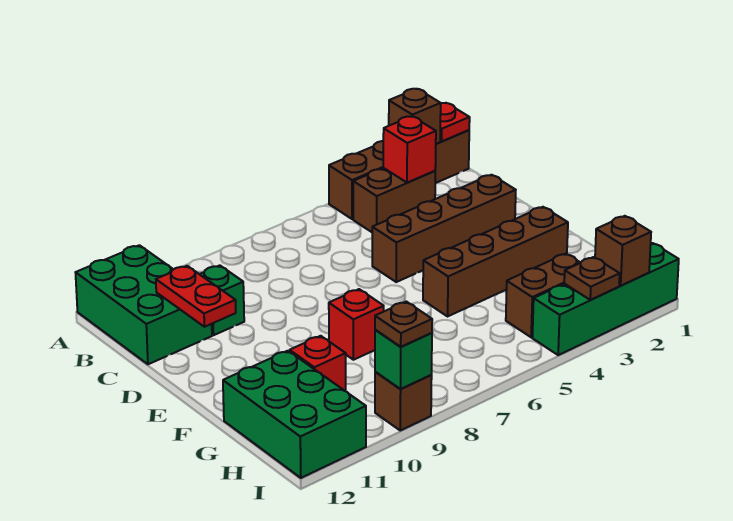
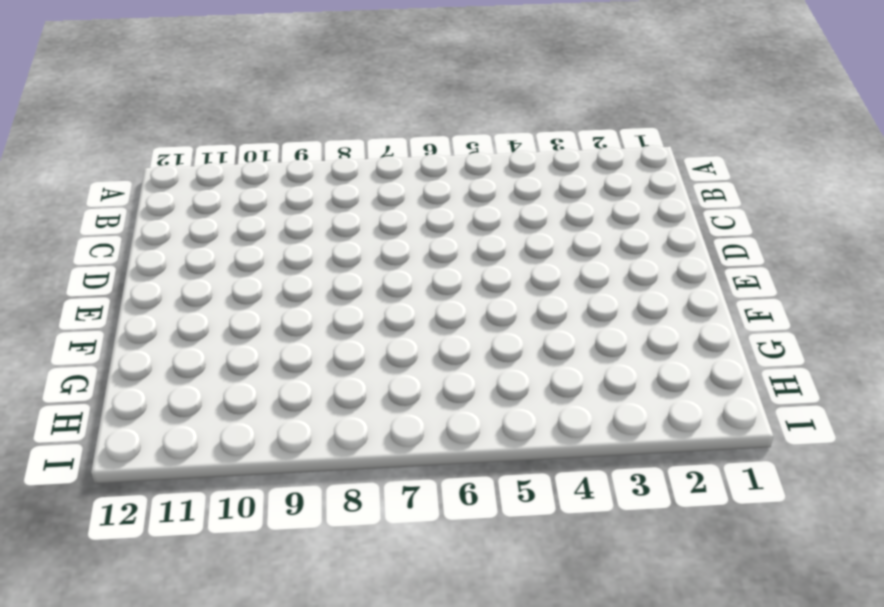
none -> brown 1x4 brick [329,130,469,219]
none -> green 2x3 brick [75,245,212,364]
none -> brown 1x2 brick [353,168,435,232]

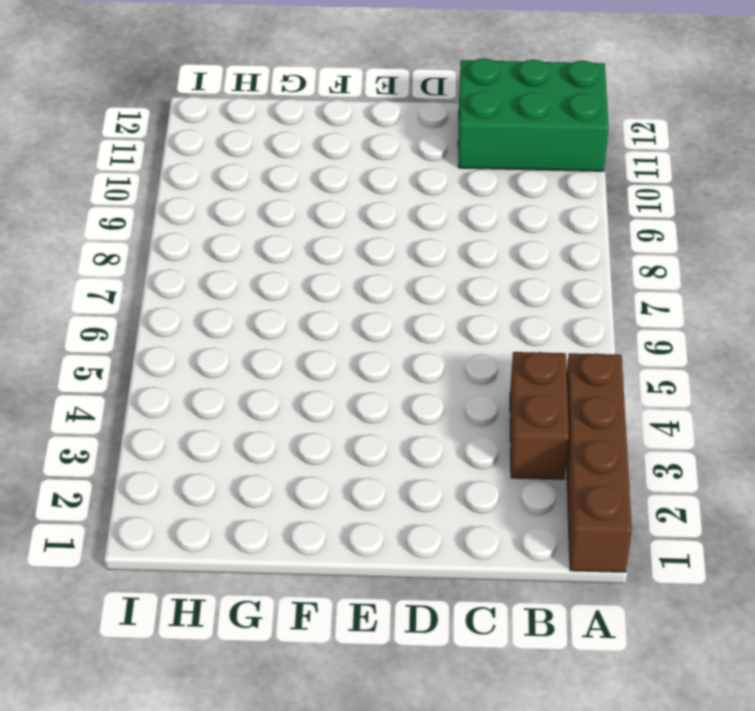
none -> green 1x1 brick [200,265,244,335]
none -> brown 1x4 brick [372,175,516,282]
none -> brown 1x4 brick [423,207,568,316]

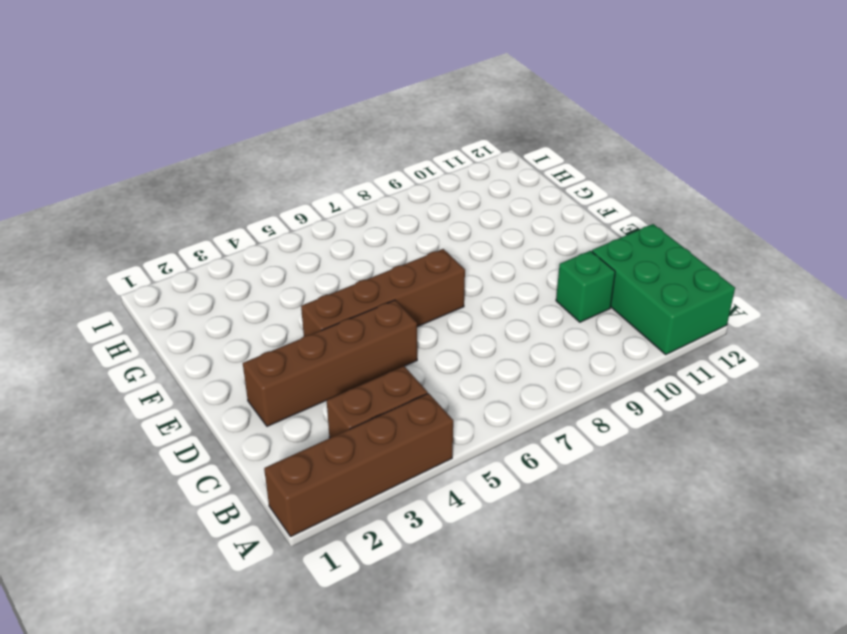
brown 1x4 brick [301,249,465,336] -> brown 1x4 brick moved to [423,207,568,316]
none -> red 1x1 brick [329,289,384,360]
none -> red 1x1 brick [290,336,346,391]
none -> green 2x3 brick [223,351,366,478]

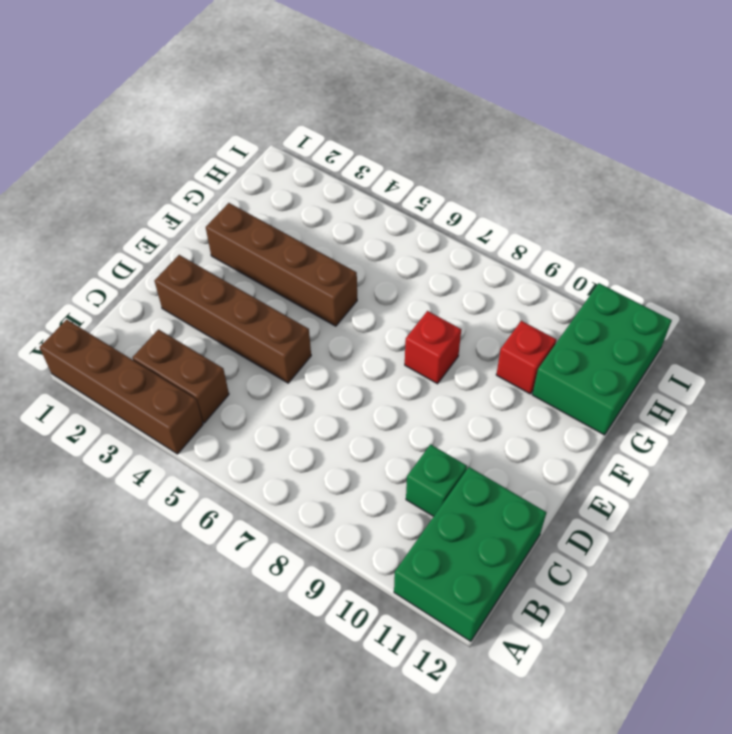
none -> brown 1x2 brick [506,254,580,337]
none -> green 1x4 brick [532,243,679,355]
none -> brown 1x1 brick [375,372,432,430]

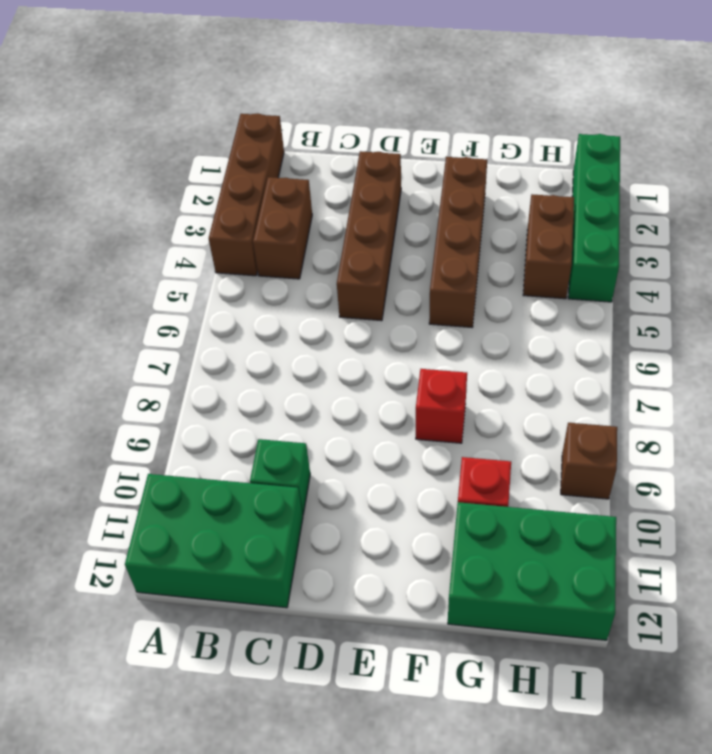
none -> red 1x1 plate [440,103,470,141]
none -> brown 1x1 brick [389,89,441,144]
none -> red 1x1 brick [383,116,436,183]

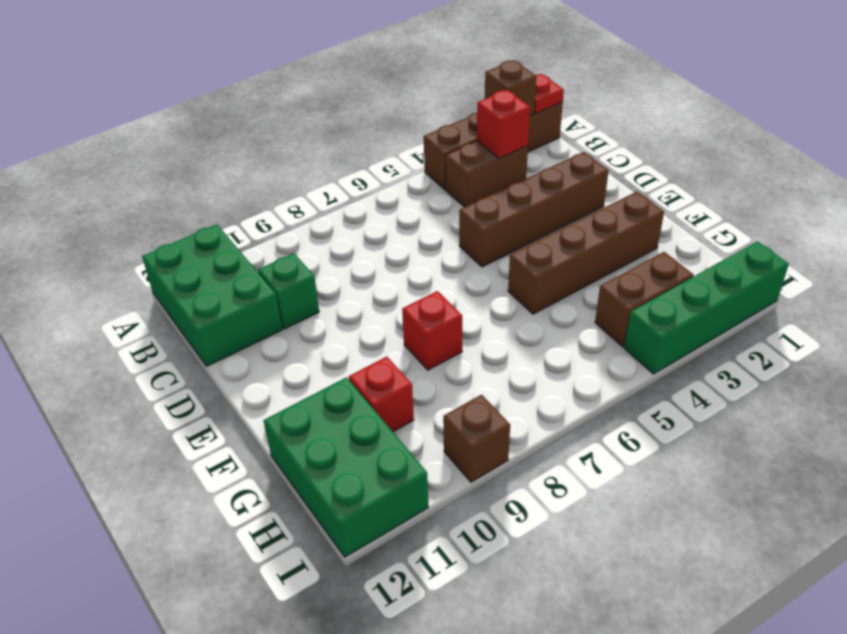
none -> red 1x2 plate [156,266,236,327]
none -> brown 1x1 brick [595,216,651,286]
none -> brown 1x1 plate [564,257,620,300]

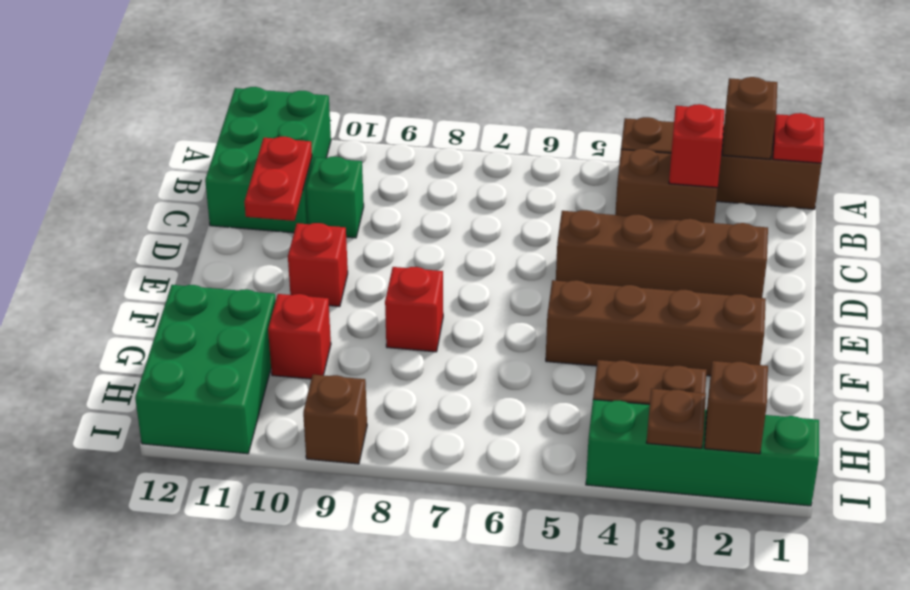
red 1x1 brick [288,223,348,307] -> none
none -> green 1x1 brick [375,330,432,389]
none -> brown 1x1 plate [375,302,432,347]

